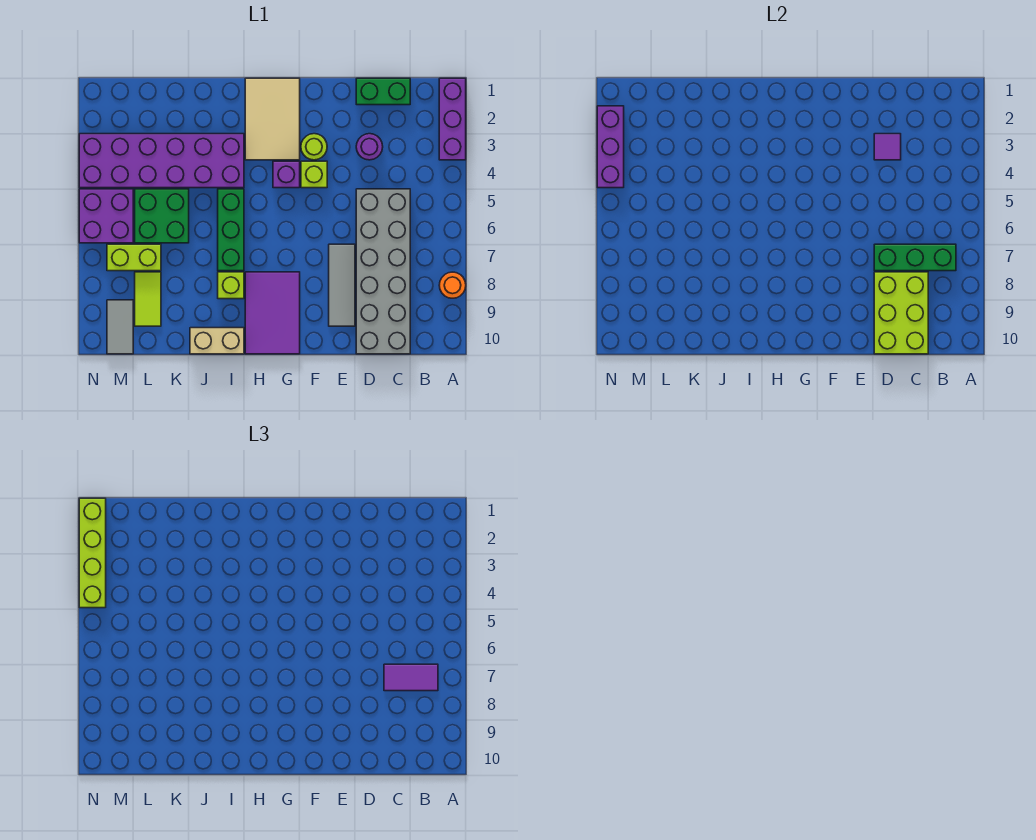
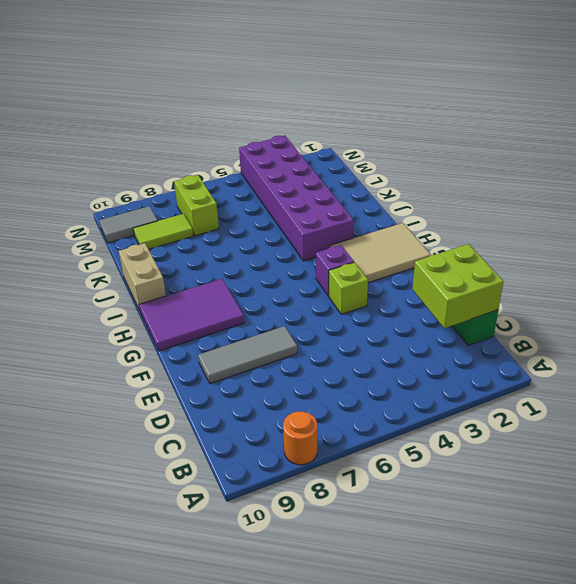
lime 2x2 brick [412,244,504,328] -> none
none -> purple 1x3 brick [439,78,466,160]
none -> grey 2x6 brick [356,189,410,354]
none -> purple 1x1 round brick [356,134,383,160]

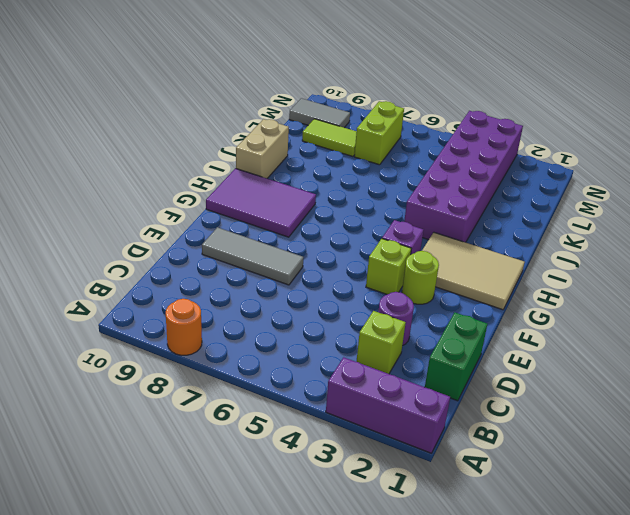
lime 1x1 brick [356,311,406,374] -> lime 1x1 brick moved to [218,272,244,299]
none -> grey 2x6 brick [356,189,410,354]
none -> green 1x3 brick [218,189,244,271]
none -> green 2x2 brick [135,189,189,243]

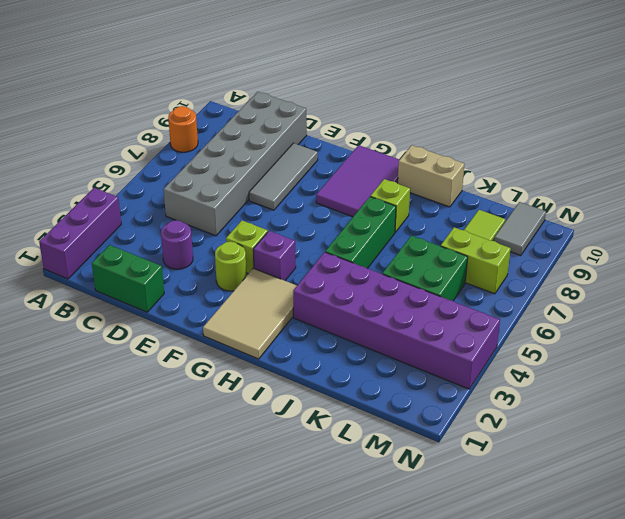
none -> purple 2x2 brick [79,189,133,243]
none -> green 1x3 brick [874,244,956,271]
none -> lime 2x3 brick [874,272,928,354]

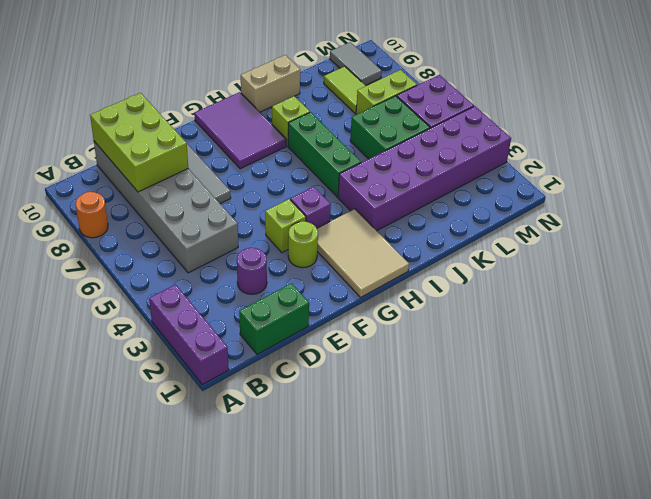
none -> green 1x3 brick [874,244,956,271]
none -> purple 1x1 tile [874,134,901,160]
none -> purple 1x3 brick [597,106,624,188]

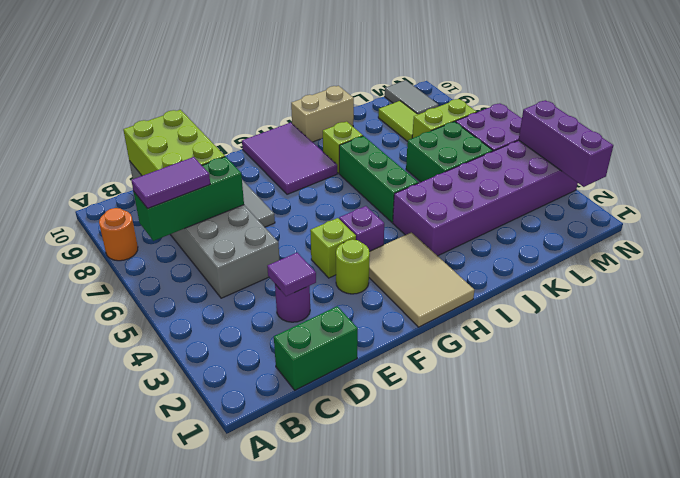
none -> purple 1x3 brick [439,78,466,160]
none -> lime 1x4 brick [79,498,106,608]

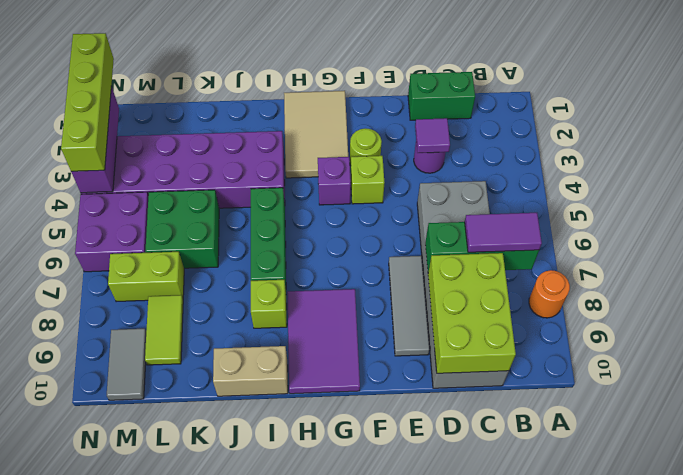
none -> purple 1x3 brick [439,78,466,160]

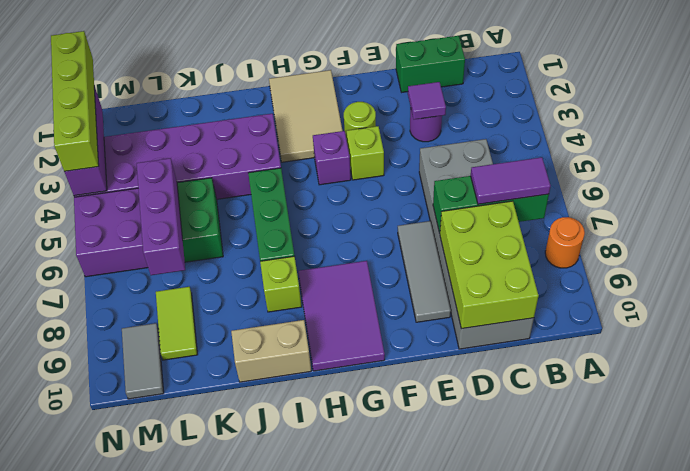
purple 1x3 brick [137,158,185,275] -> purple 1x3 brick moved to [439,78,466,160]
none -> lime 1x2 brick [107,244,161,271]

